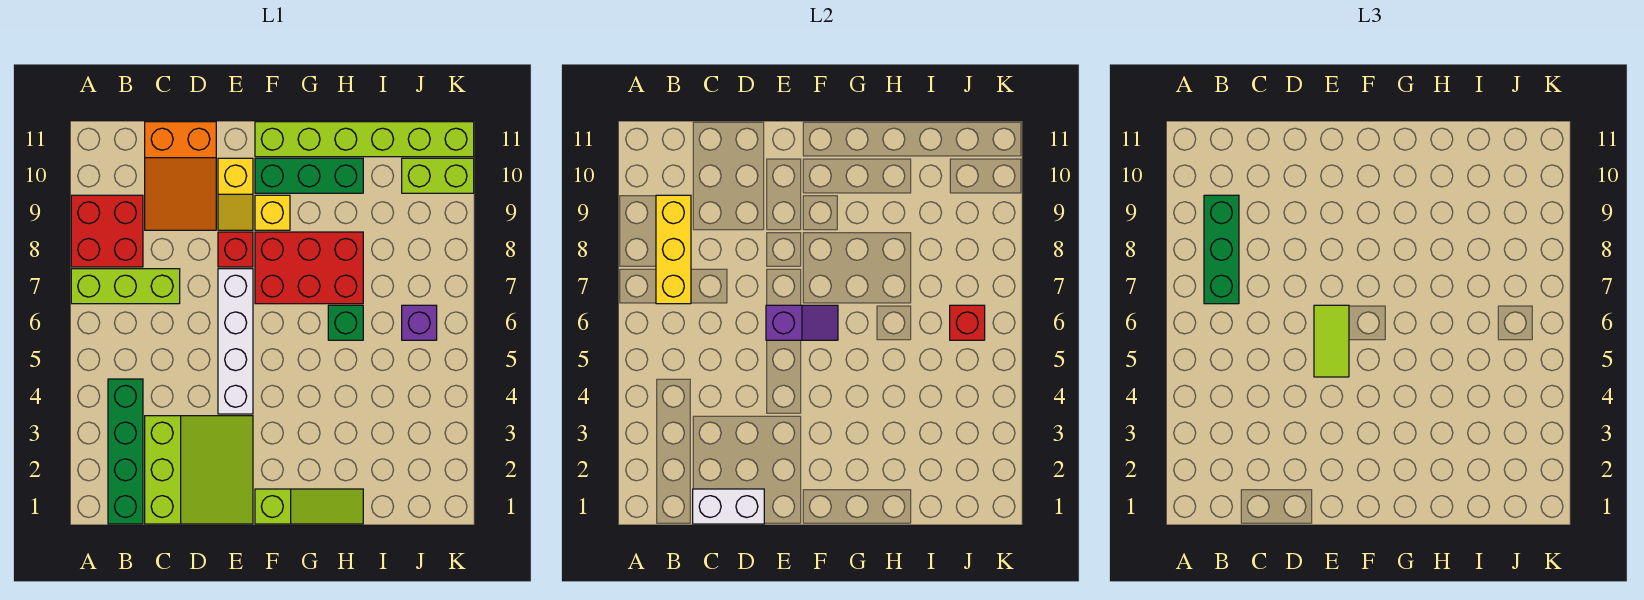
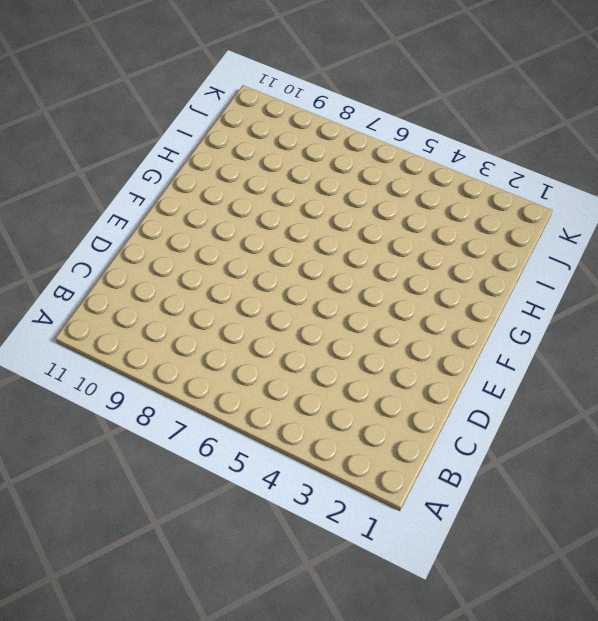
none -> lime 1x3 brick [71,269,180,304]
none -> red 2x2 brick [71,195,143,267]
none -> green 1x4 brick [108,379,143,524]

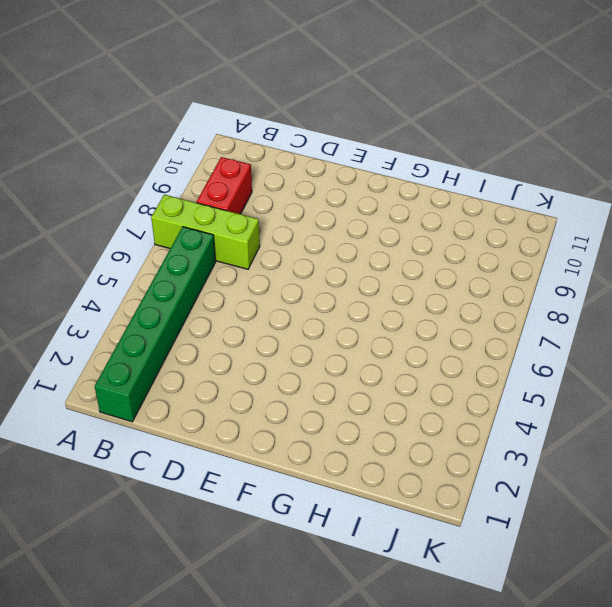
green 1x6 brick [95,227,216,422] -> green 1x4 brick [108,379,143,524]
red 1x2 brick [197,157,252,214] -> red 2x2 brick [71,195,143,267]
none -> lime 3x3 slope [145,416,253,524]
none -> orange 2x3 slope [145,122,216,230]
none -> white 1x4 brick [218,269,253,414]

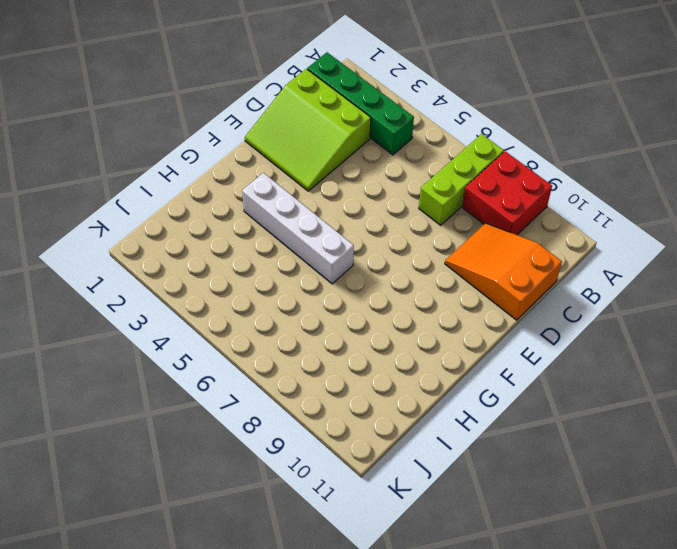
white 1x4 brick [242,173,354,284] -> white 1x4 brick moved to [218,269,253,414]
none -> red 1x1 brick [218,232,253,267]
none -> yellow 1x2 slope [218,158,253,230]
none -> lime 1x3 slope [255,489,363,524]

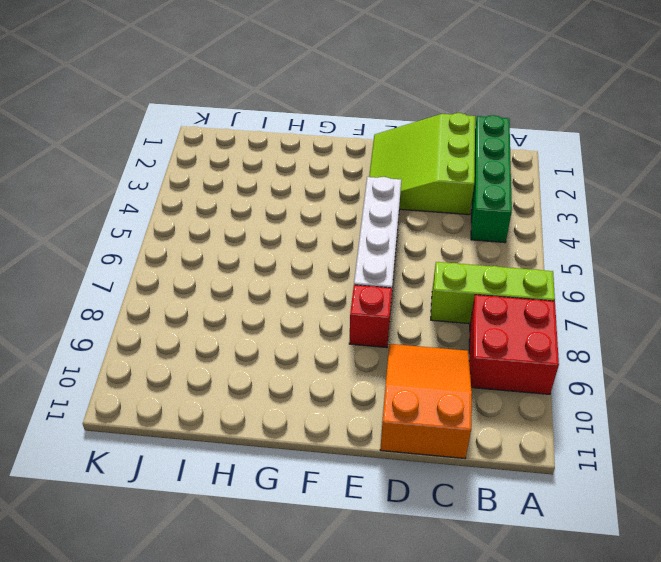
none -> yellow 1x2 slope [218,158,253,230]
none -> lime 1x3 slope [255,489,363,524]
none -> red 2x3 brick [255,232,363,304]

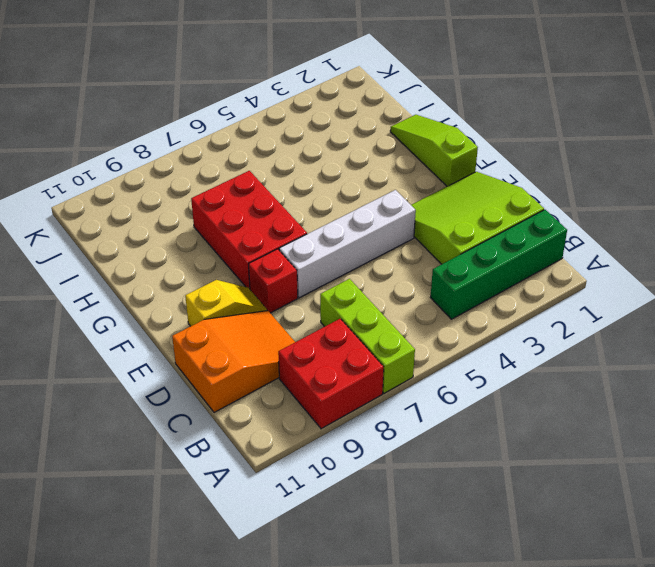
none -> yellow 1x1 brick [255,195,290,230]
none -> green 1x3 brick [255,158,363,193]
none -> lime 1x6 brick [255,122,474,157]

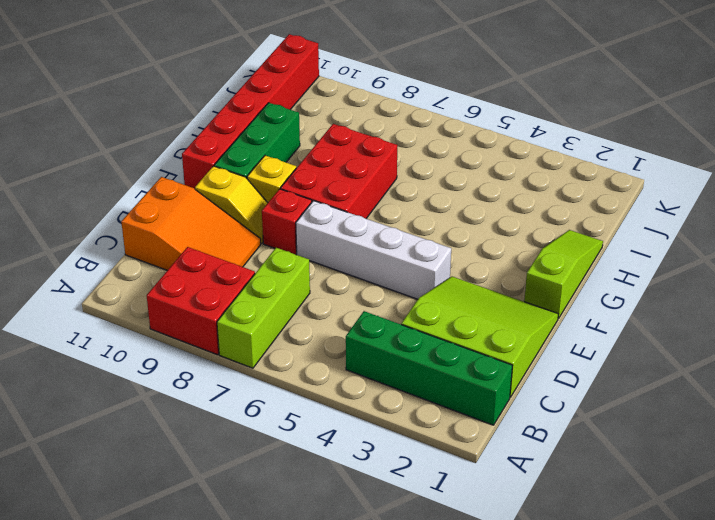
red 1x6 brick [182,34,319,189] -> lime 1x6 brick [255,122,474,157]
none -> green 1x1 brick [328,305,363,340]
none -> purple 1x1 brick [402,305,437,340]
none -> lime 1x2 brick [402,158,474,193]

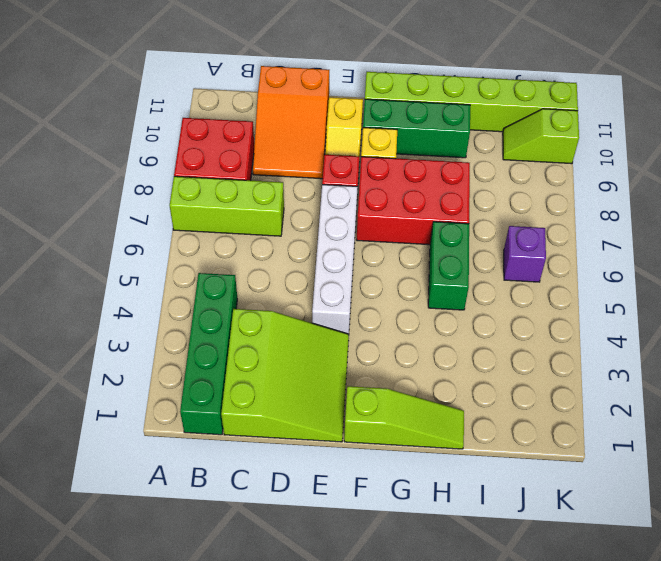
green 1x2 brick [428,222,469,310] -> green 1x1 brick [328,305,363,340]
lime 1x2 slope [503,109,579,164] -> lime 1x2 brick [402,158,474,193]
none -> yellow 1x3 brick [656,195,691,304]
none -> white 1x2 brick [693,489,764,524]
none -> purple 1x2 slope [766,305,838,340]

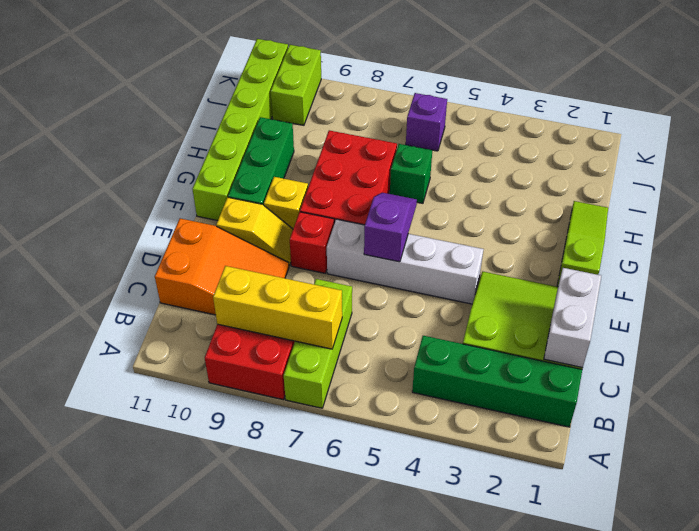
none -> red 1x1 brick [950,305,985,340]
none -> green 1x3 brick [1204,195,1239,304]
none -> lime 1x2 tile [1314,305,1349,377]

